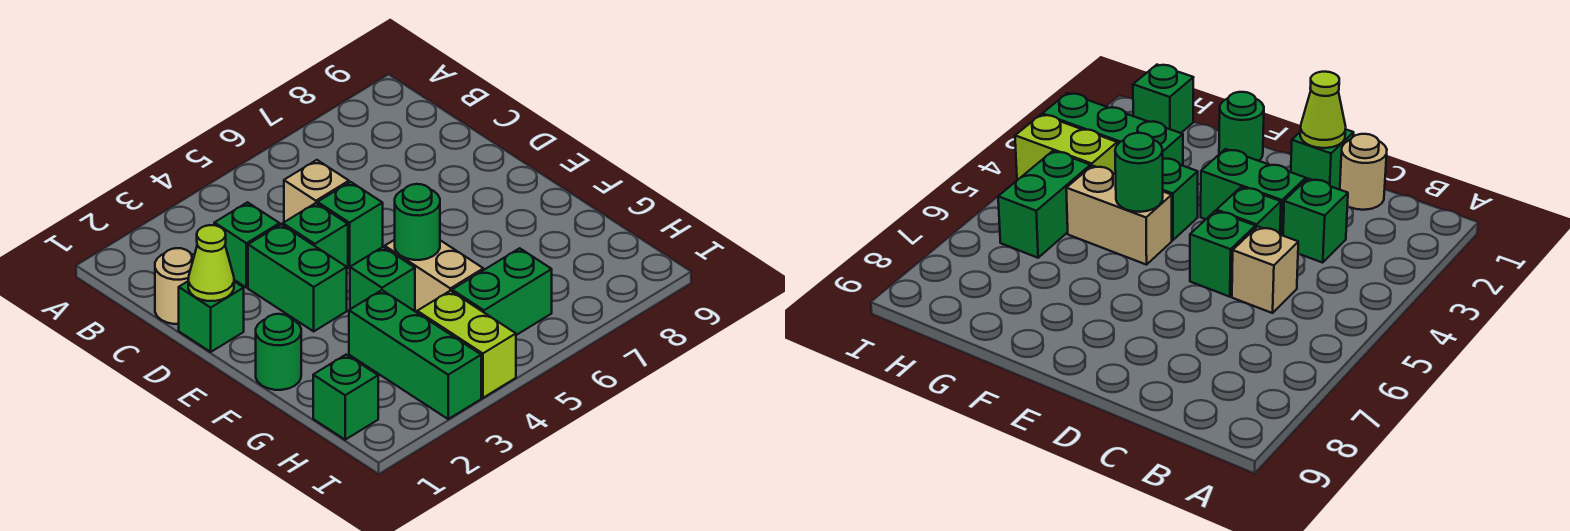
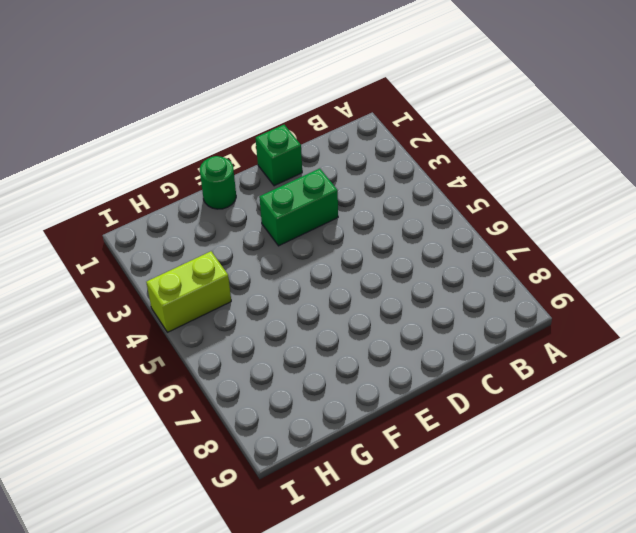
none -> tan 1x1 round brick [155,248,194,324]
none -> green 1x1 brick [214,202,280,288]
none -> tan 1x1 brick [284,160,349,222]

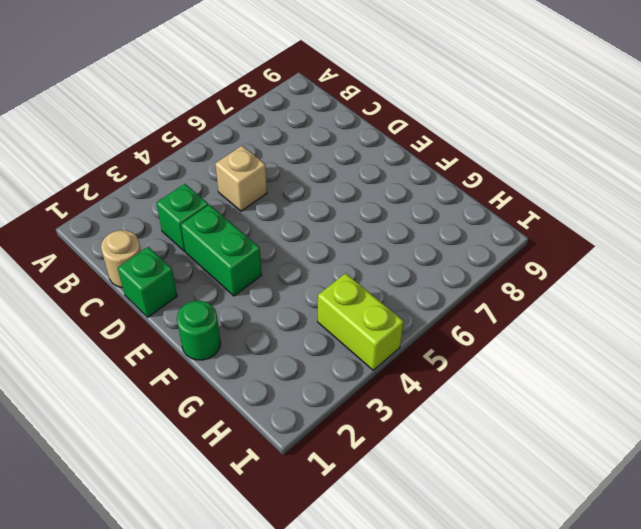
none -> green 1x1 brick [283,203,348,268]
none -> green 1x1 brick [318,182,383,267]
none -> green 1x1 brick [350,247,415,311]

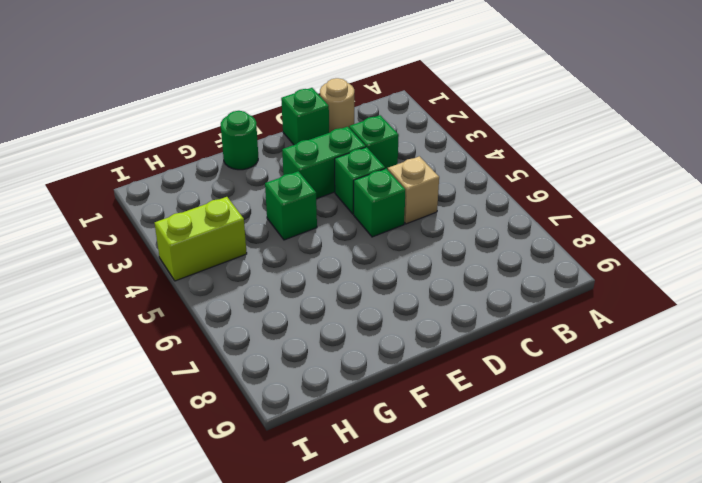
none -> tan 1x2 brick [385,240,483,311]
none -> green 1x3 brick [349,290,481,419]
none -> green 1x1 brick [313,355,378,440]

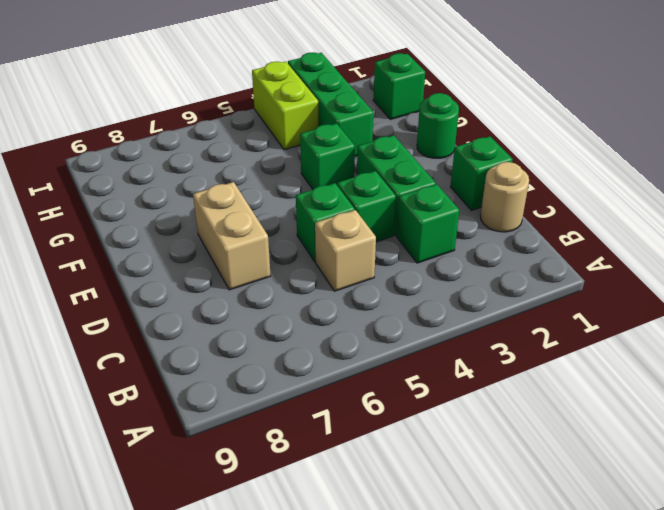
tan 1x2 brick [193,182,271,290] -> tan 1x2 brick moved to [385,240,483,311]
none -> green 1x2 brick [452,248,552,335]
none -> lime 1x1 cone [188,225,234,301]
none -> green 1x1 round brick [395,184,440,260]

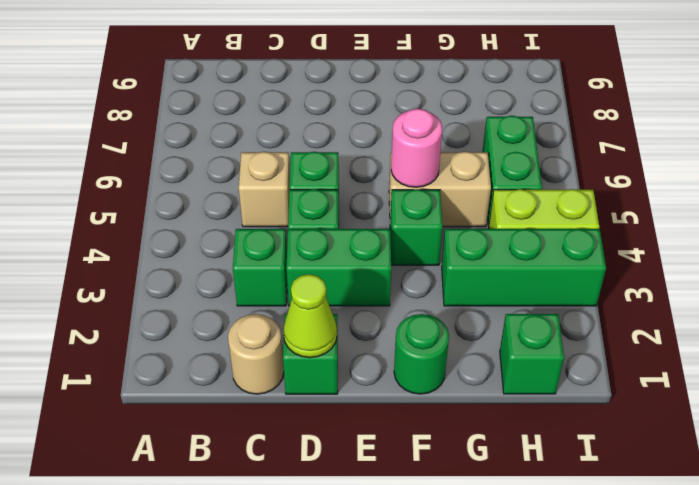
pink 1x1 round brick [391,108,442,187] -> green 1x1 round brick [395,184,440,260]

